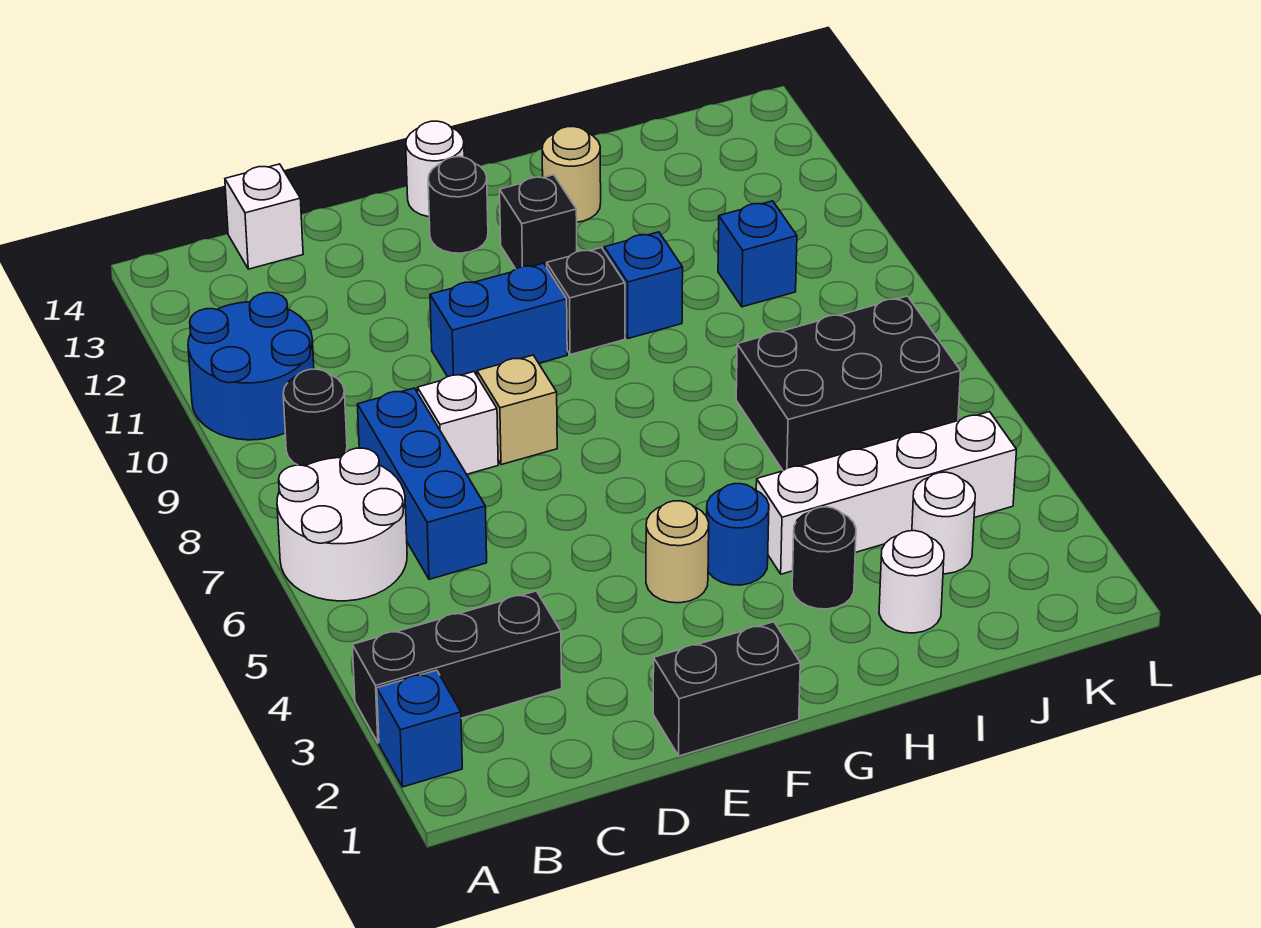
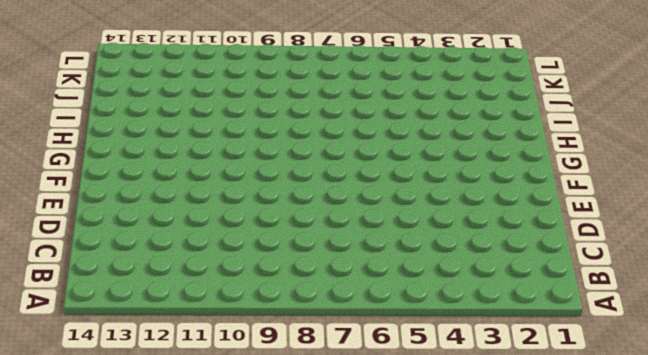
none -> blue 1x1 brick [377,670,462,787]
none -> black 1x3 brick [352,591,562,743]
none -> white 2x2 round brick [277,448,407,601]

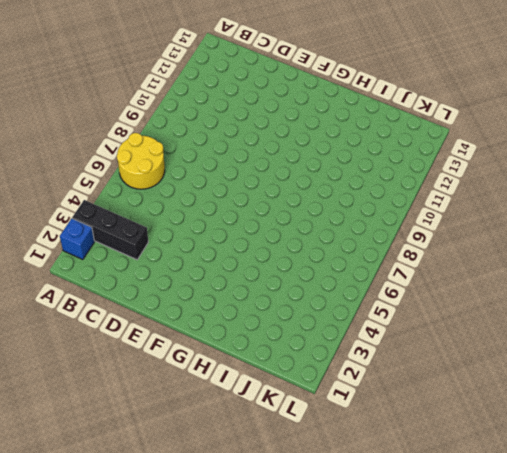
yellow 2x2 round brick [117,133,165,189] -> white 2x2 round brick [277,448,407,601]
none -> blue 2x2 round brick [188,293,314,440]
none -> black 1x1 round brick [283,369,347,466]
none -> blue 1x3 brick [357,388,487,579]

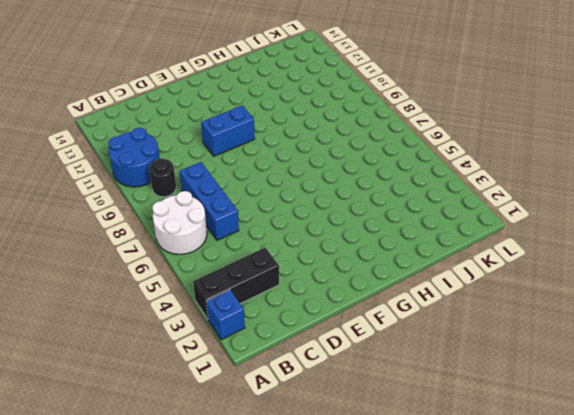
none -> white 1x1 brick [225,164,303,269]
none -> white 1x1 brick [417,372,498,474]
none -> black 1x2 brick [653,622,800,756]

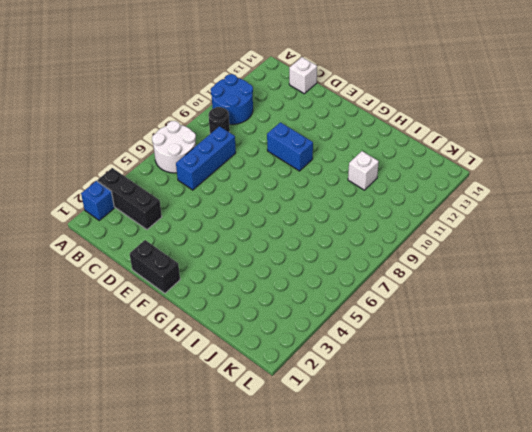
white 1x1 brick [348,151,379,190] -> white 1x1 brick moved to [417,372,498,474]
none -> tan 1x1 brick [477,355,557,465]
none -> tan 1x1 round brick [646,501,709,603]
none -> black 1x1 round brick [428,157,488,253]

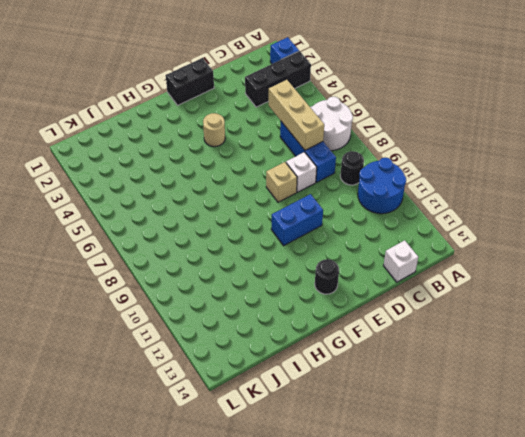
tan 1x3 brick [269,80,324,150] -> none
none -> white 1x1 round brick [406,121,464,217]
none -> blue 1x1 round brick [707,484,769,585]
none -> black 1x1 brick [547,248,625,355]

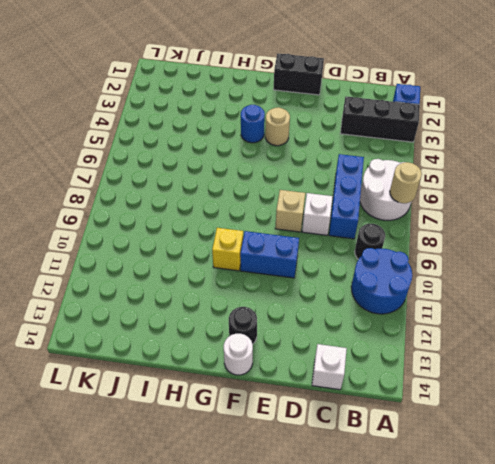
tan 1x1 round brick [390,162,422,203] -> tan 1x1 round brick moved to [542,127,601,222]
yellow 1x1 brick [212,228,243,271] -> black 1x1 brick [547,248,625,355]
none -> black 1x1 brick [500,175,577,269]
none -> black 1x1 round brick [792,507,856,609]
none -> white 1x4 brick [756,412,1017,574]

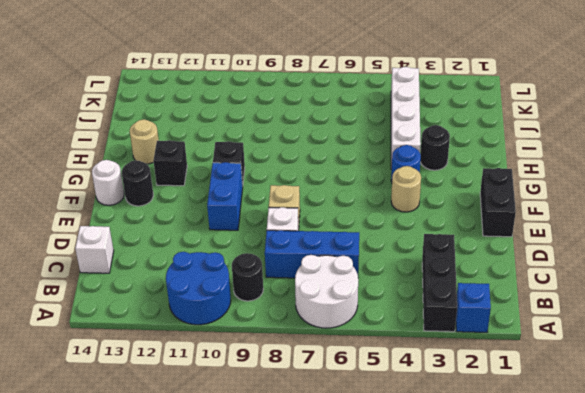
none -> blue 1x1 brick [604,232,683,338]
none -> white 1x1 round brick [879,531,944,633]
none -> black 2x3 brick [736,296,961,471]

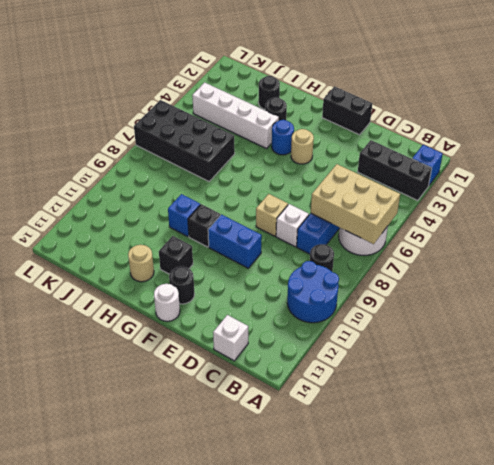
tan 2x3 brick [311,164,400,244] -> none
black 1x1 round brick [258,76,280,109] -> white 1x1 round brick [879,531,944,633]
black 2x4 brick [134,100,235,181] -> black 2x3 brick [736,296,961,471]
none -> white 1x1 round brick [912,472,975,574]
none -> blue 1x1 brick [718,201,797,307]

